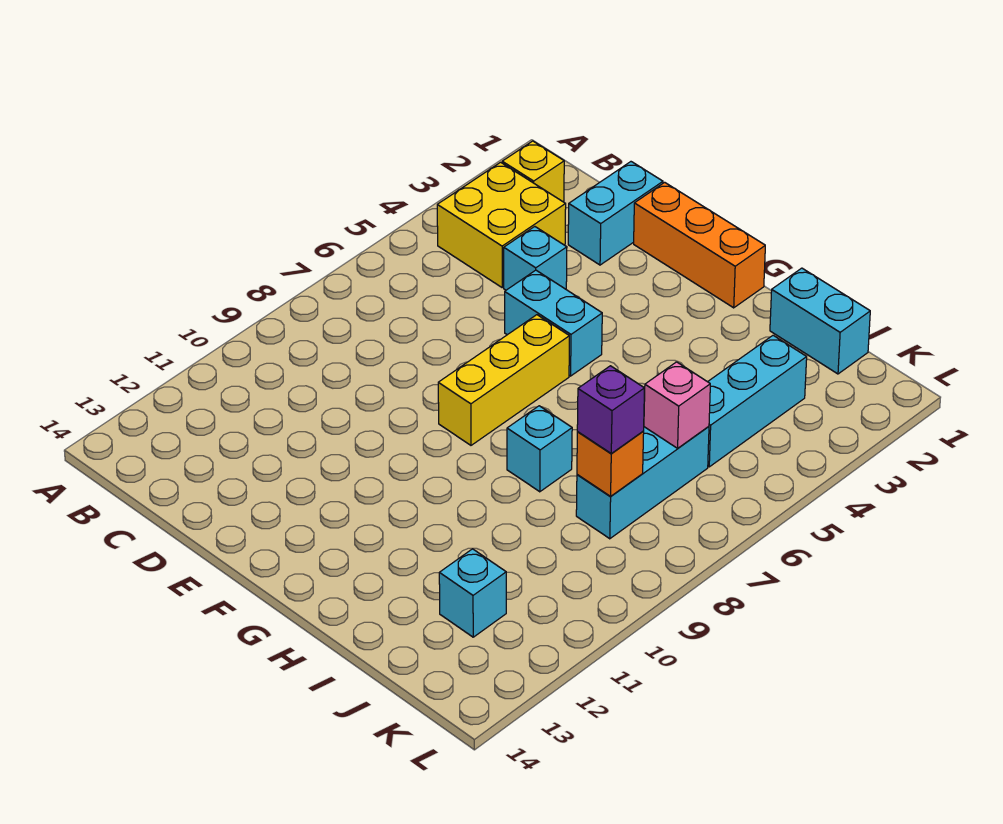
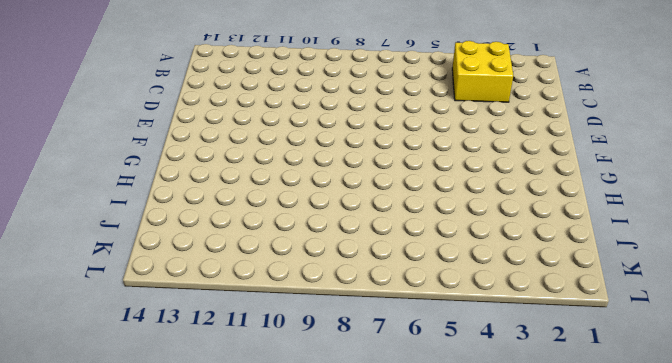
none -> yellow 1x1 brick [502,141,564,202]
none -> cyan 1x2 brick [568,162,663,265]
none -> cyan 1x1 brick [504,227,567,290]

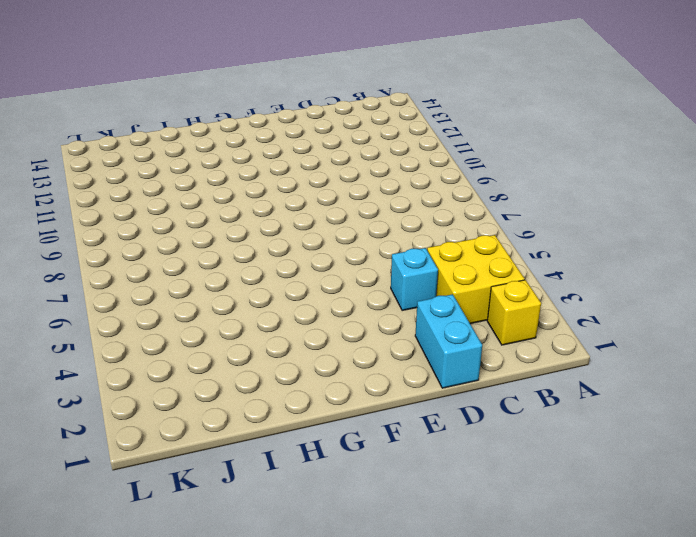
none -> orange 1x3 brick [634,182,765,308]
none -> cyan 1x2 brick [505,270,602,376]
none -> yellow 1x3 brick [438,315,569,445]

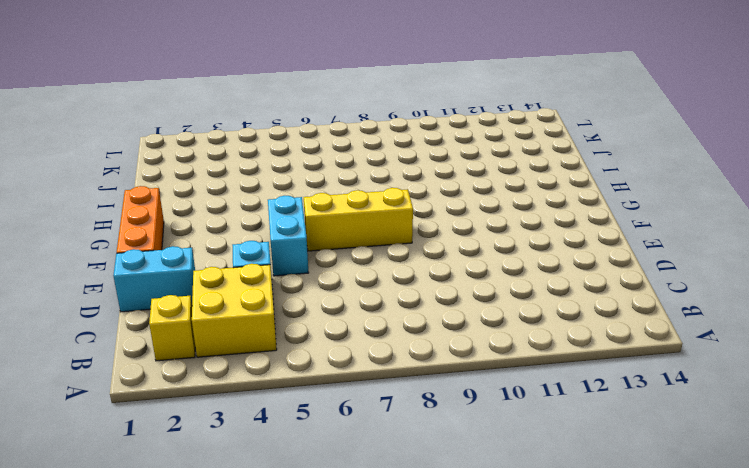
none -> cyan 1x1 brick [507,406,572,492]
none -> cyan 1x2 brick [770,268,870,374]
none -> cyan 1x3 brick [708,335,807,467]

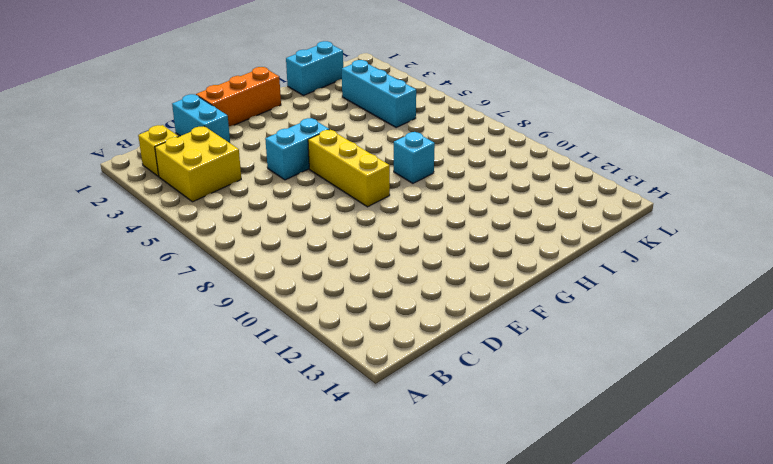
none -> cyan 1x1 brick [504,227,567,290]
none -> cyan 1x3 brick [576,426,709,539]
none -> cyan 1x1 brick [439,549,506,637]

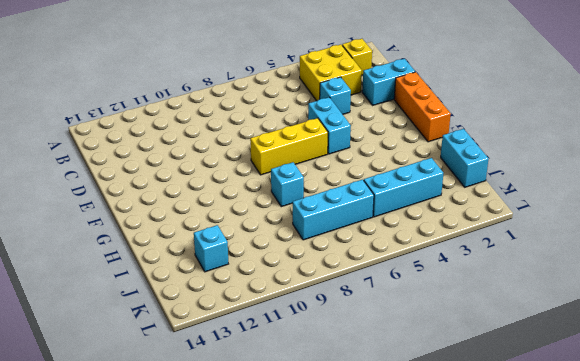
none -> pink 1x1 brick [644,362,710,448]
none -> orange 1x1 brick [577,432,644,496]
none -> purple 1x1 brick [577,366,645,453]

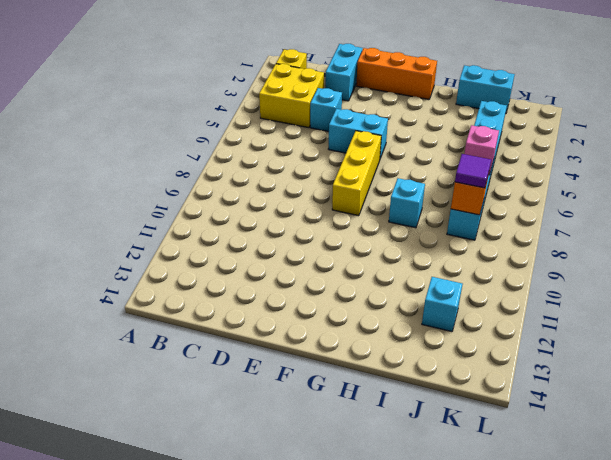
purple 1x1 tile [455,154,491,188] -> purple 1x1 brick [577,366,645,453]

